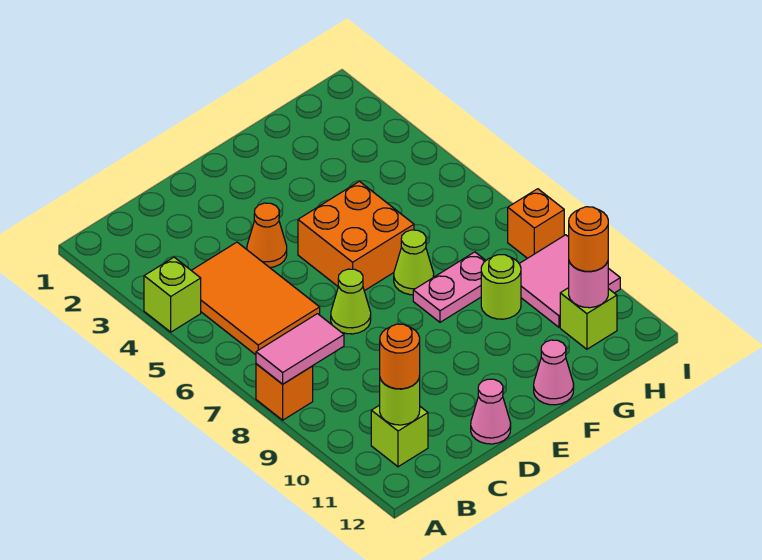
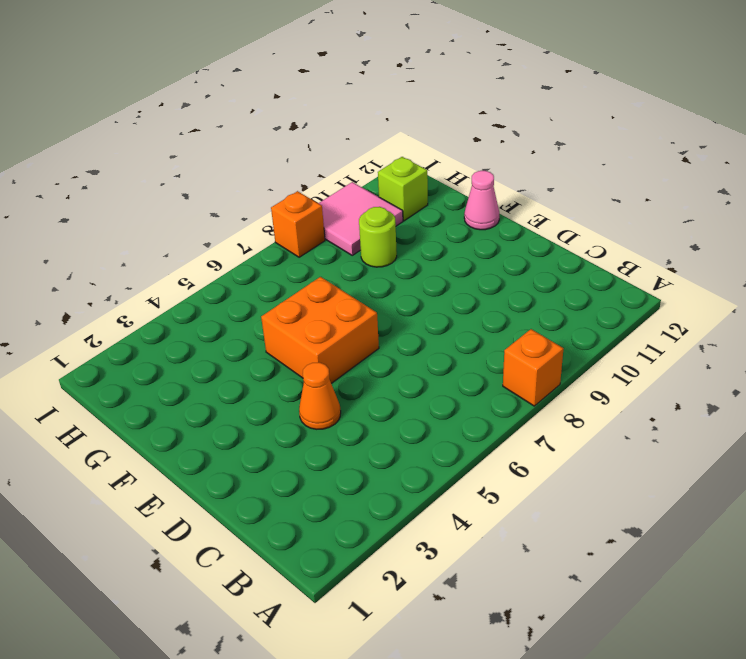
none -> lime 1x1 brick [144,257,201,332]
none -> orange 2x3 tile [191,242,320,355]
none -> lime 1x1 brick [371,405,428,467]

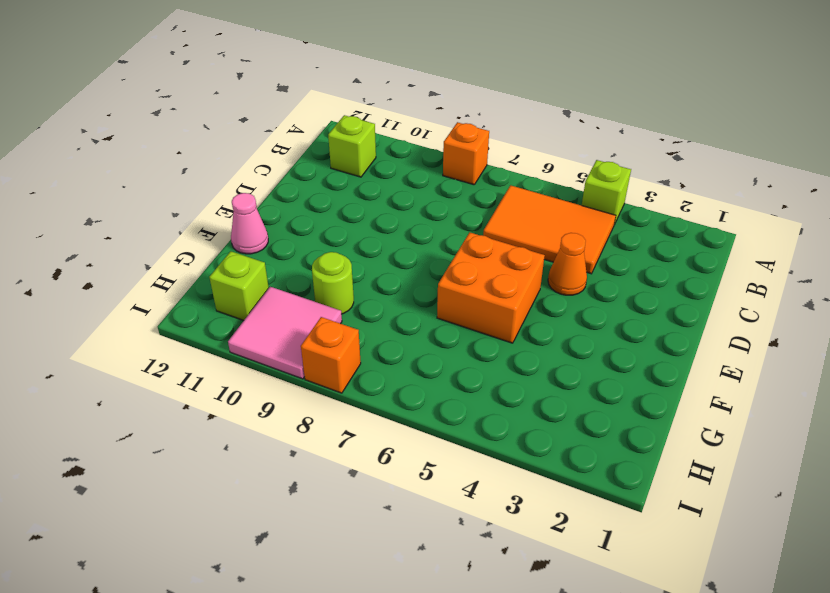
none -> lime 1x1 cone [331,269,371,334]
none -> pink 1x1 cone [471,379,511,444]
none -> lime 1x1 cone [394,230,434,295]

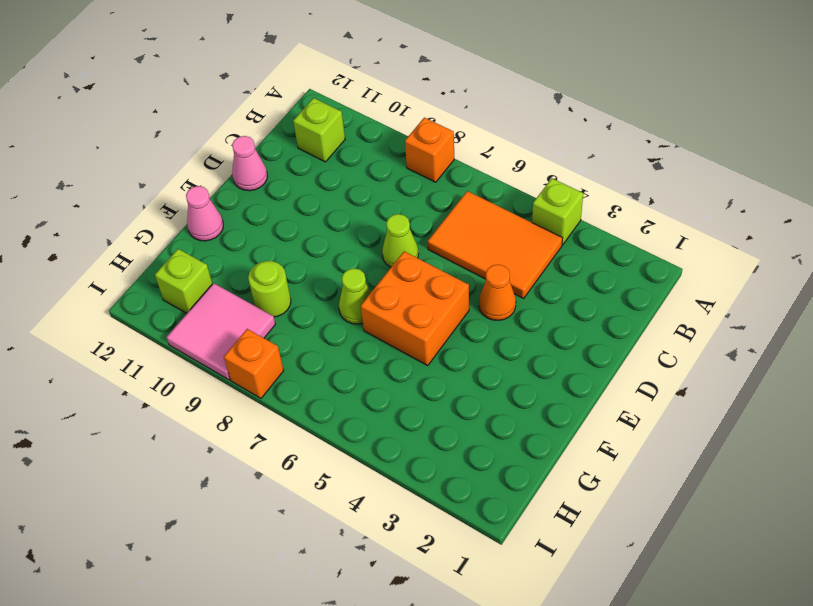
none -> pink 1x2 plate [413,252,486,322]
none -> pink 1x2 tile [256,314,344,384]
none -> lime 1x1 round brick [380,376,420,425]

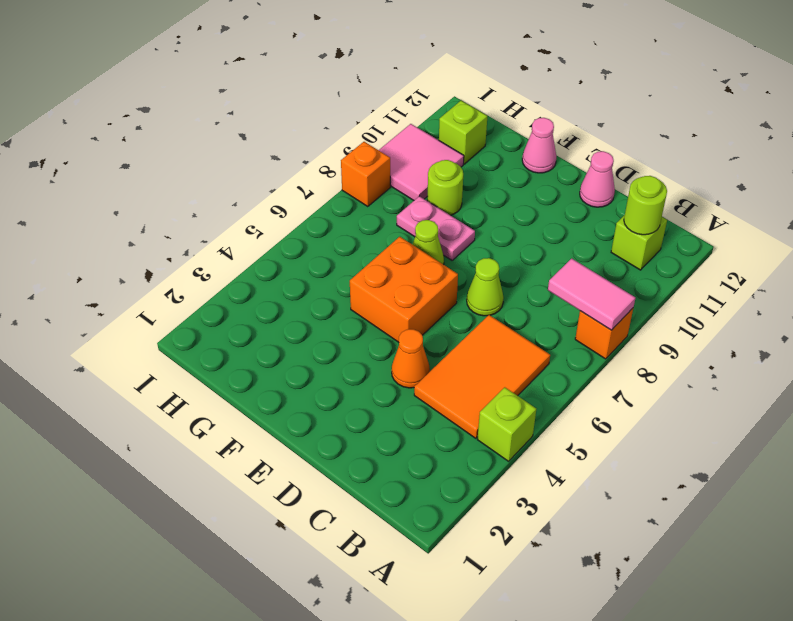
none -> pink 1x1 round brick [569,262,608,308]
none -> orange 1x1 round brick [380,324,420,389]
none -> orange 1x1 round brick [569,207,608,271]

